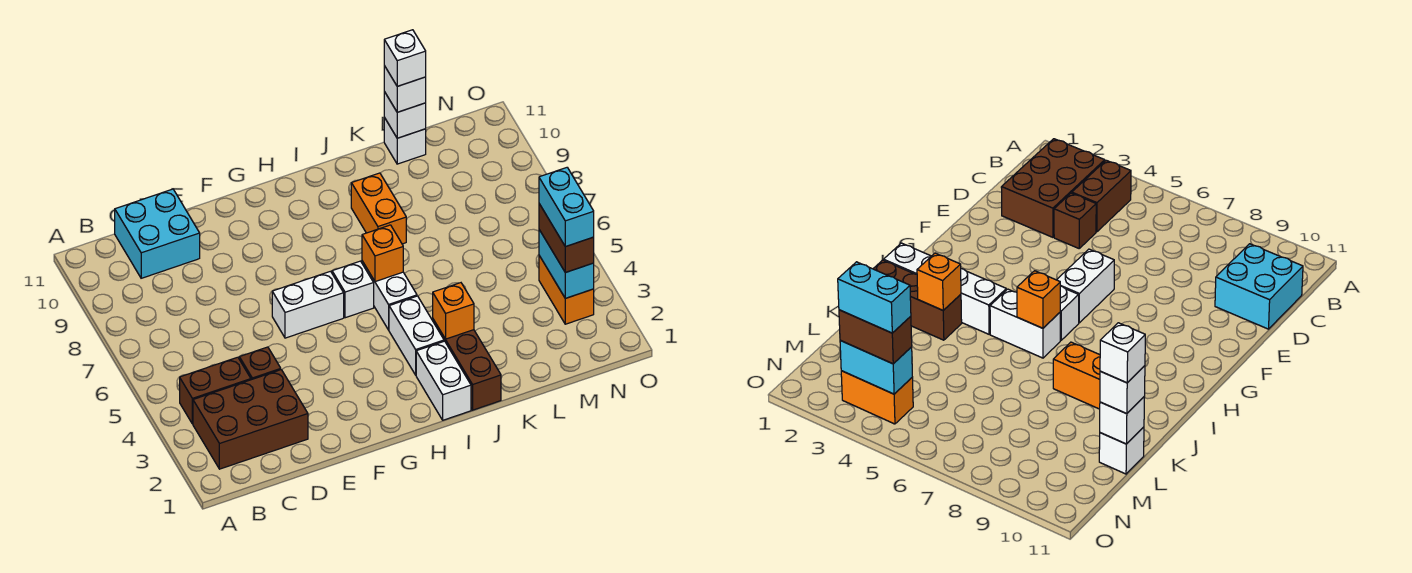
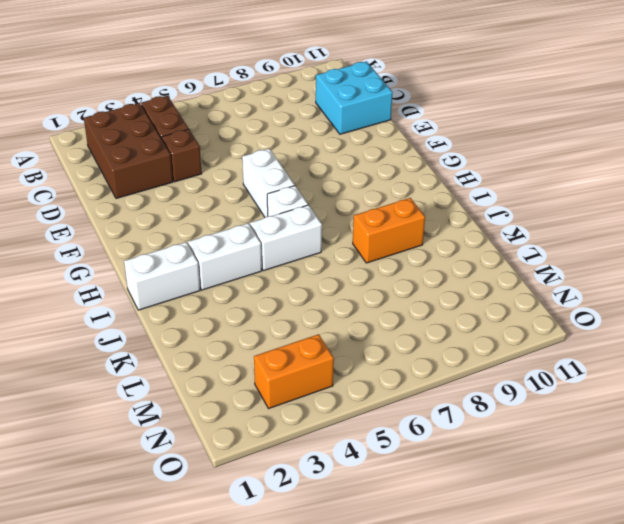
none -> brown 1x3 brick [433,319,501,410]
none -> white 1x1 brick [384,118,426,164]
none -> orange 1x1 brick [362,225,403,282]

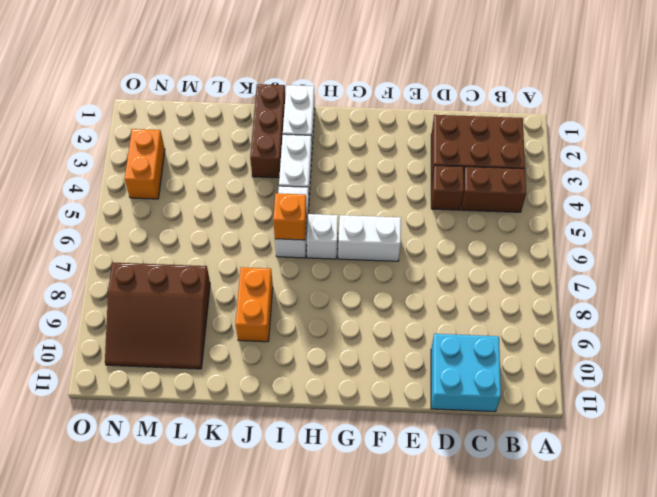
brown 3x3 slope [105,263,210,369] -> none
none -> white 1x1 brick [384,118,426,164]
none -> orange 1x1 brick [433,283,474,339]
none -> white 1x1 brick [384,92,426,138]

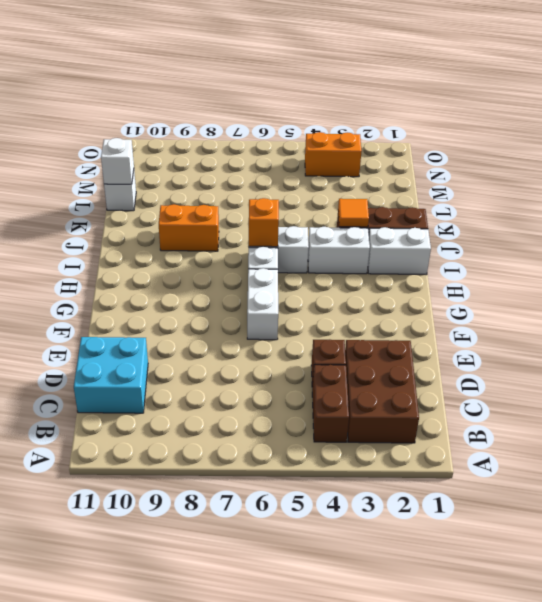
orange 1x1 tile [338,199,369,227] -> orange 1x1 brick [433,283,474,339]
none -> cyan 1x2 brick [539,230,594,298]
none -> white 1x1 brick [384,66,426,112]
none -> brown 1x2 brick [539,204,594,272]

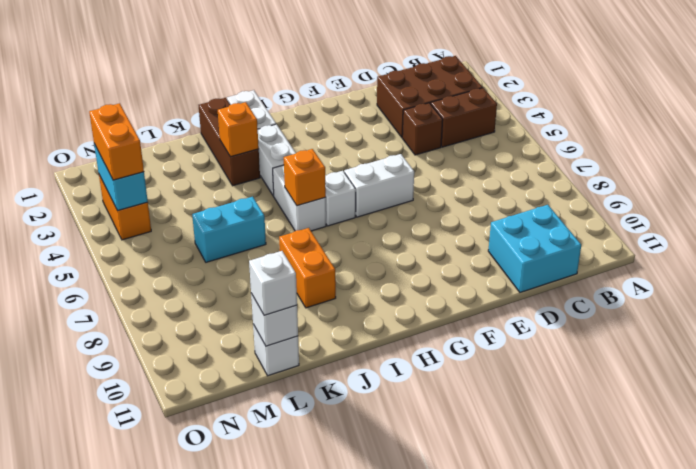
cyan 1x2 brick [192,197,266,262] -> cyan 1x2 brick turned to [539,168,594,247]
orange 1x2 brick [89,103,144,180] -> brown 1x2 brick [539,204,594,272]
none -> white 1x1 brick [384,30,426,86]

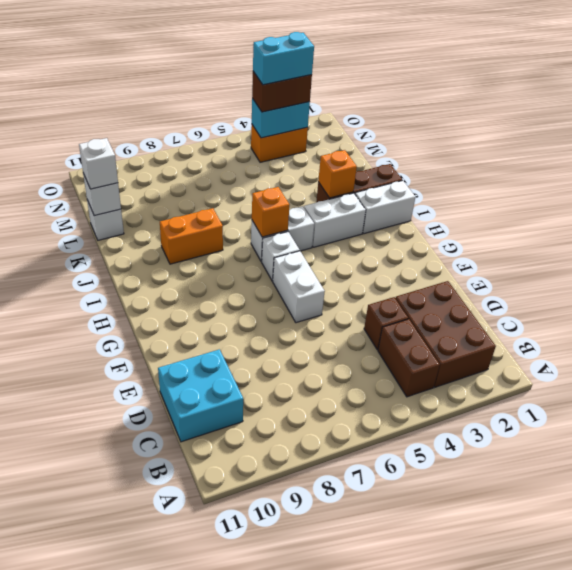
none -> white 1x1 brick [384,30,426,86]

